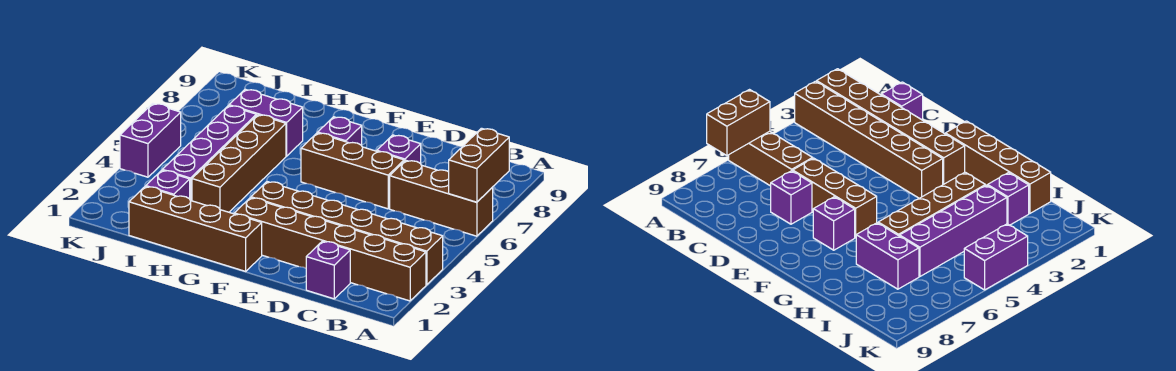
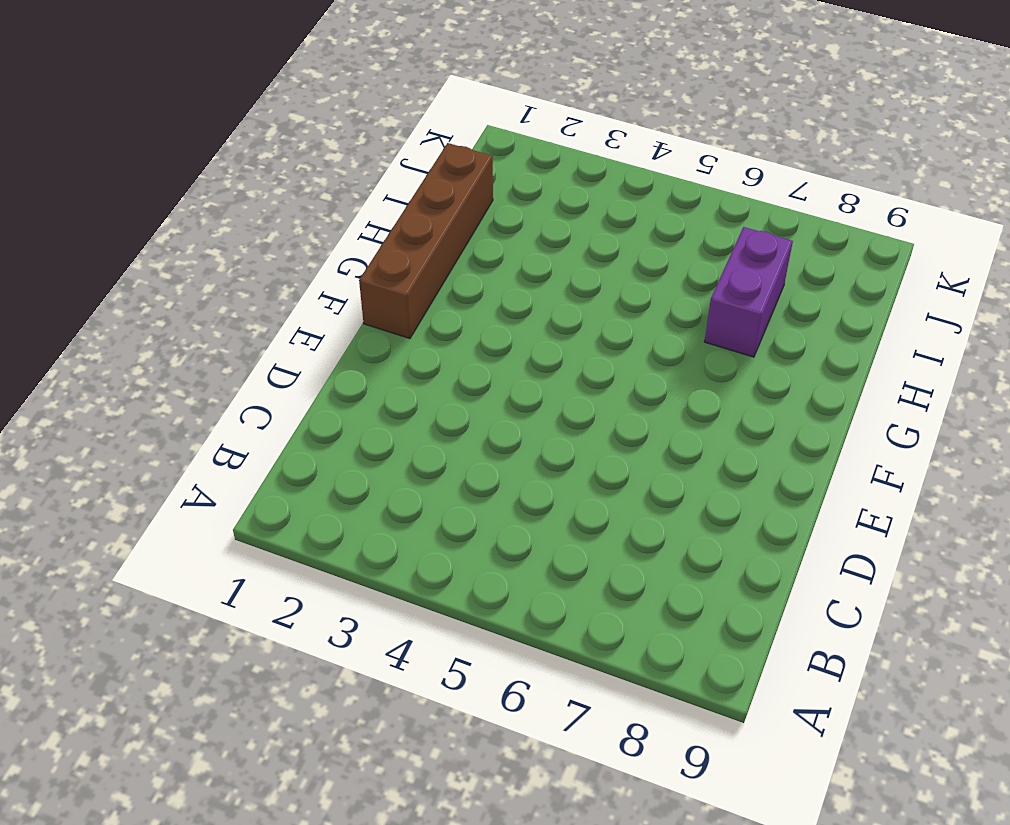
none -> brown 1x6 brick [234,198,426,301]
none -> brown 1x6 brick [251,182,443,285]
none -> brown 1x3 brick [390,160,493,236]

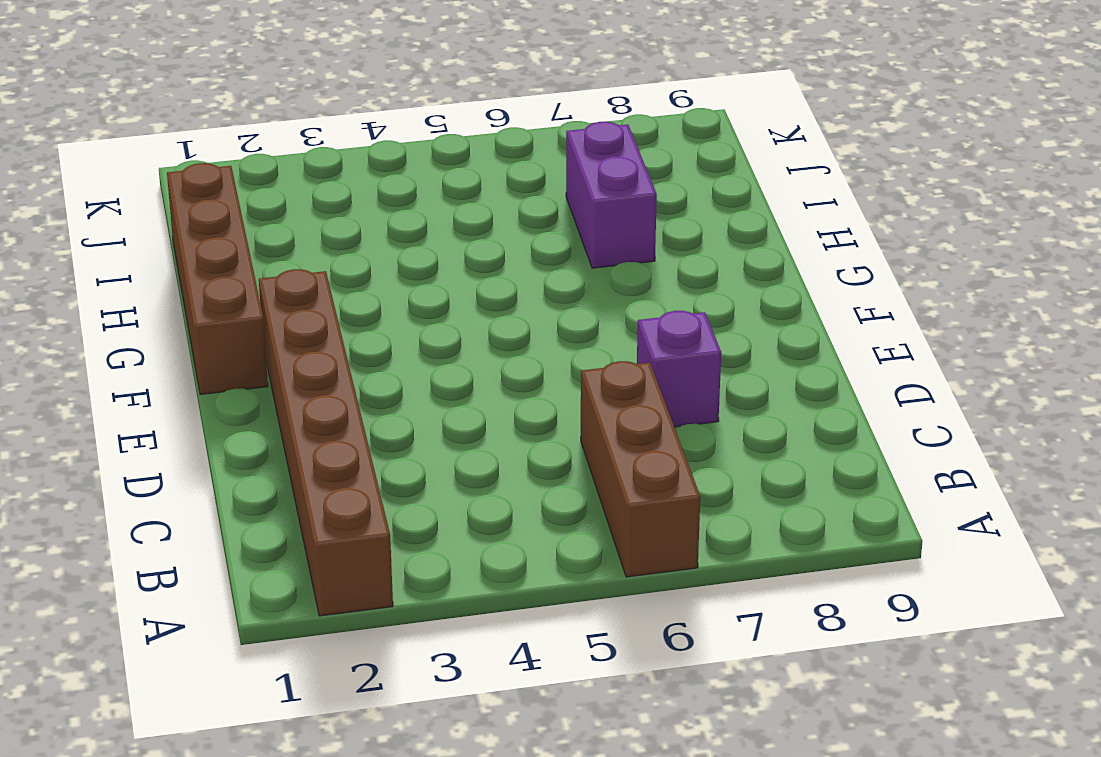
none -> brown 1x6 brick [251,182,443,285]
none -> purple 1x1 brick [306,241,350,299]
none -> brown 1x3 brick [301,133,404,209]

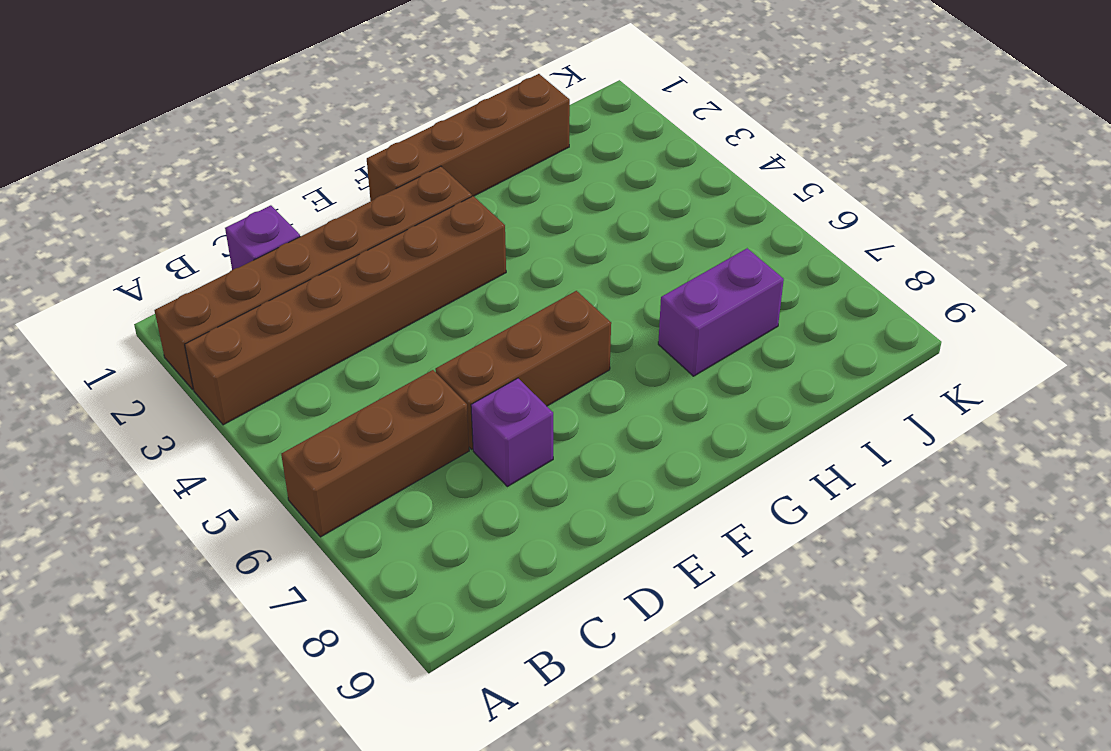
none -> purple 1x1 brick [318,117,362,145]
none -> brown 1x4 brick [192,115,286,212]
none -> purple 1x1 brick [146,170,190,199]

